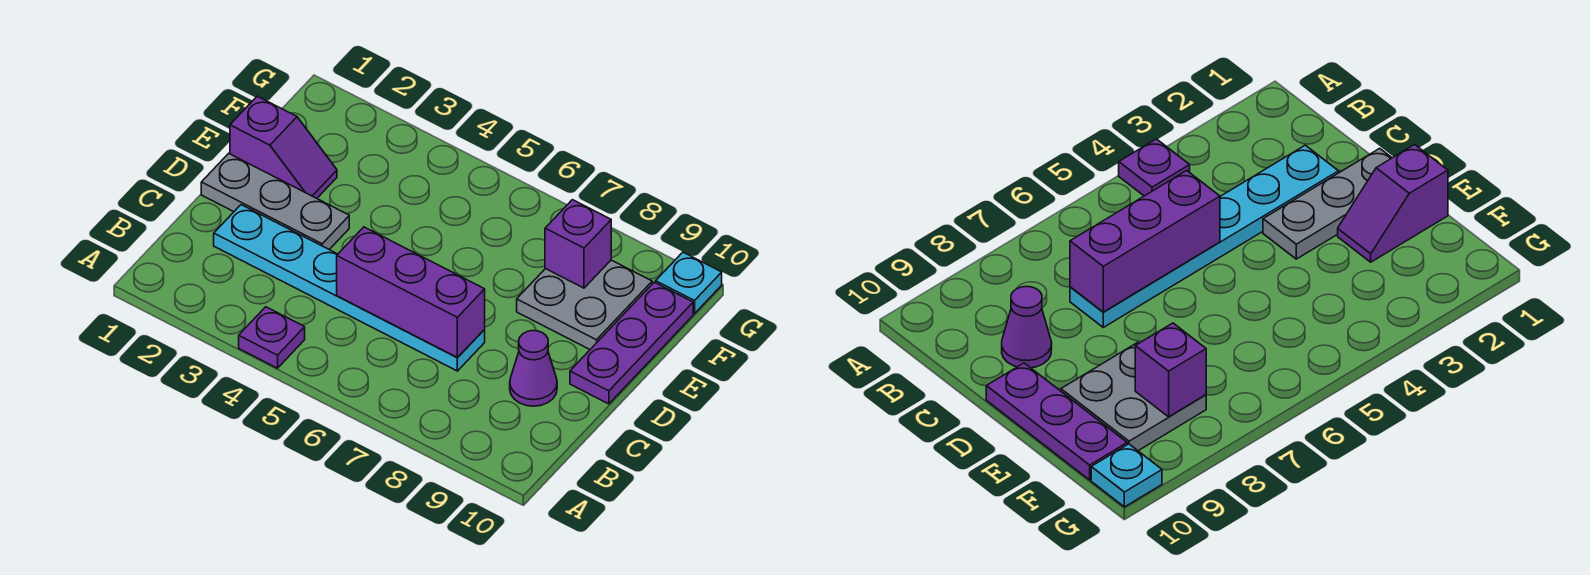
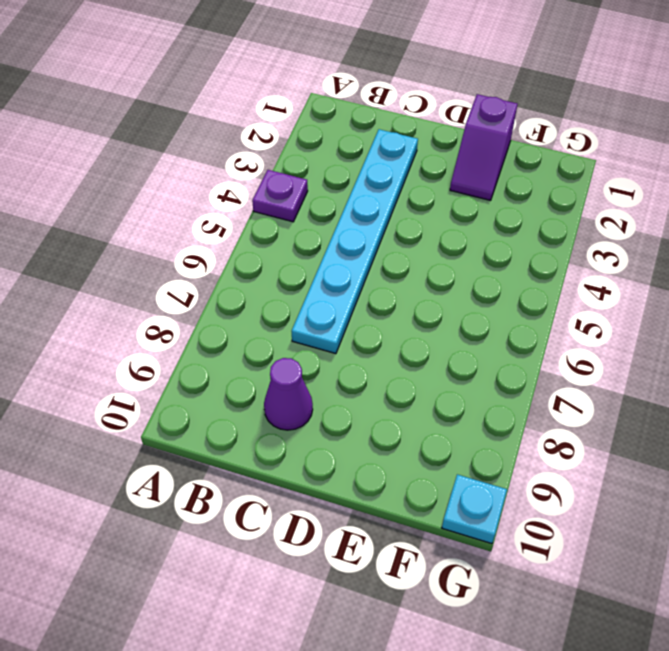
none -> grey 1x3 plate [201,153,349,250]
none -> purple 1x3 plate [570,282,693,404]

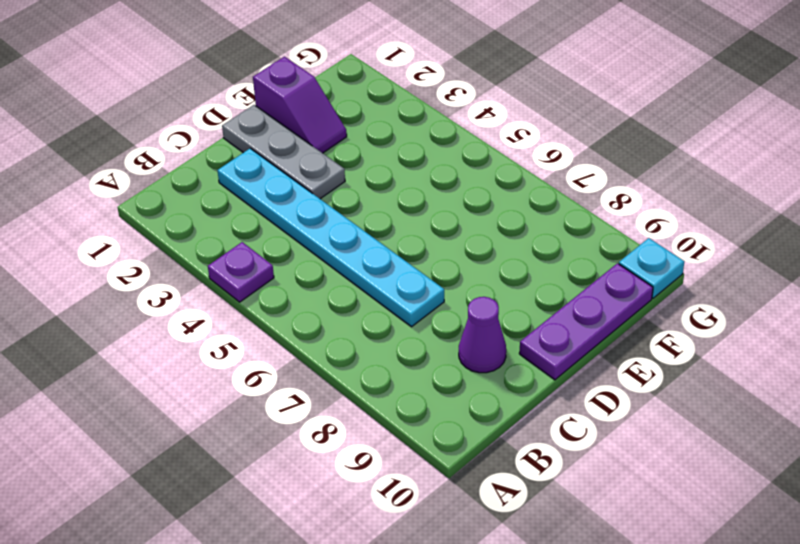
none -> grey 2x2 plate [517,260,652,349]
none -> purple 1x3 brick [337,227,485,358]

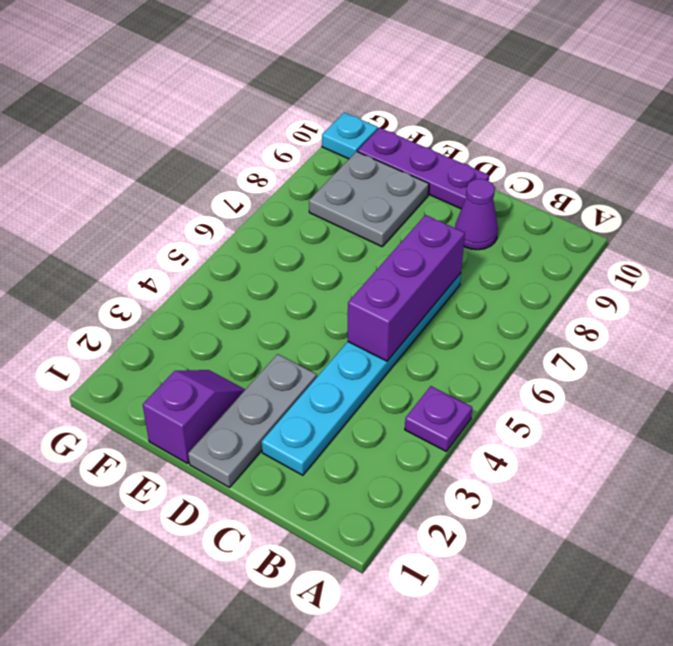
none -> purple 1x1 brick [545,200,611,288]

